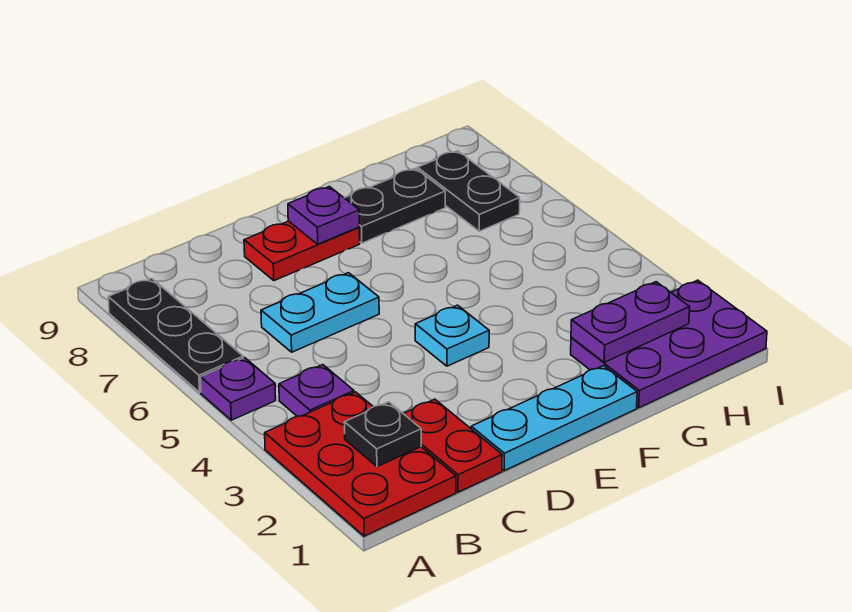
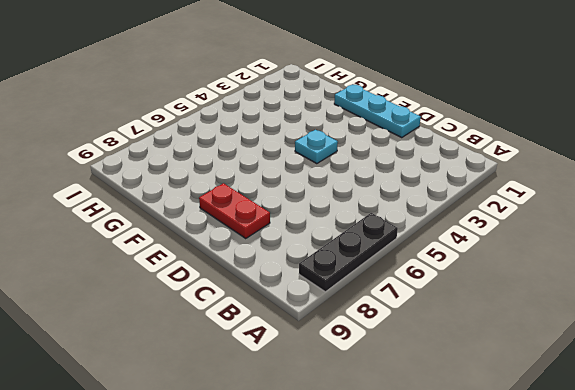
none -> red 2x3 plate [265,392,456,536]
none -> purple 1x1 plate [200,358,276,420]
none -> purple 1x1 plate [279,365,354,417]

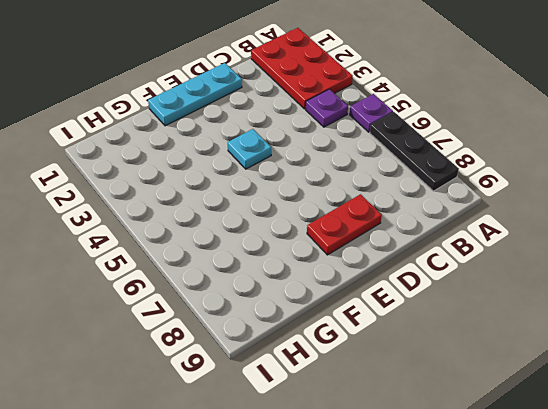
none -> red 1x2 plate [403,399,502,492]
none -> cyan 1x2 plate [261,273,379,352]
none -> black 1x2 plate [345,168,445,243]

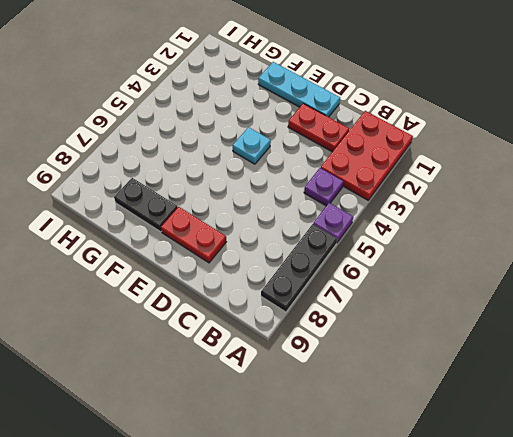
red 1x2 plate [288,104,349,152] -> red 1x2 plate turned to [403,399,502,492]
none -> cyan 1x2 plate [261,273,379,352]
none -> purple 2x3 plate [571,280,767,408]
none -> black 1x2 plate [417,151,520,231]

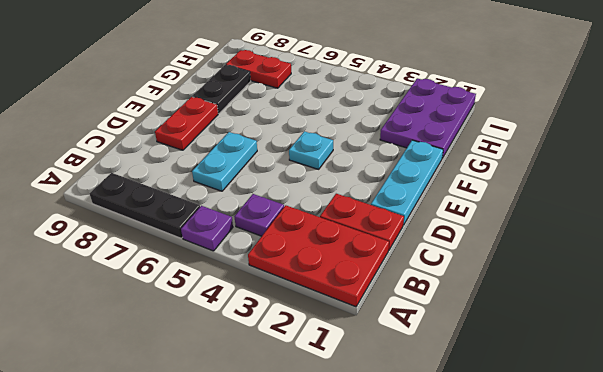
red 1x2 plate [226,50,291,88] -> black 1x2 plate [417,151,520,231]
none -> black 1x1 plate [344,402,421,467]
none -> purple 1x1 plate [288,187,359,244]
none -> purple 1x2 plate [571,282,690,362]

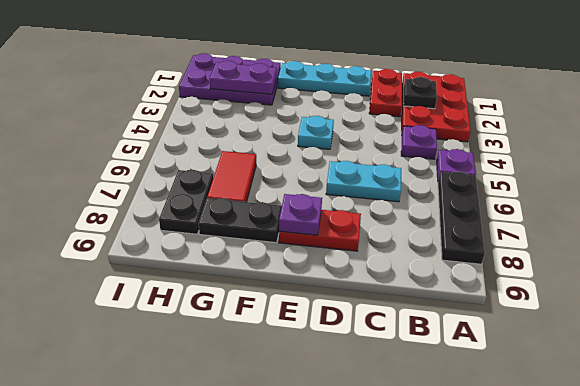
red 1x2 tile [207,151,256,202] -> none

